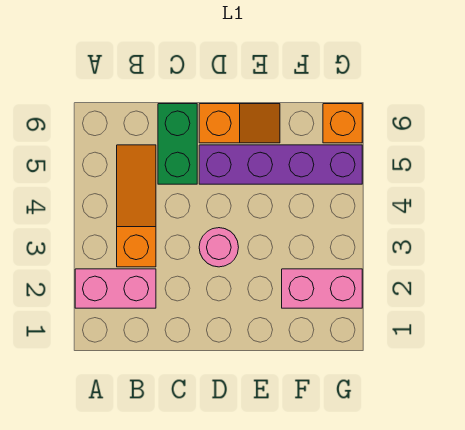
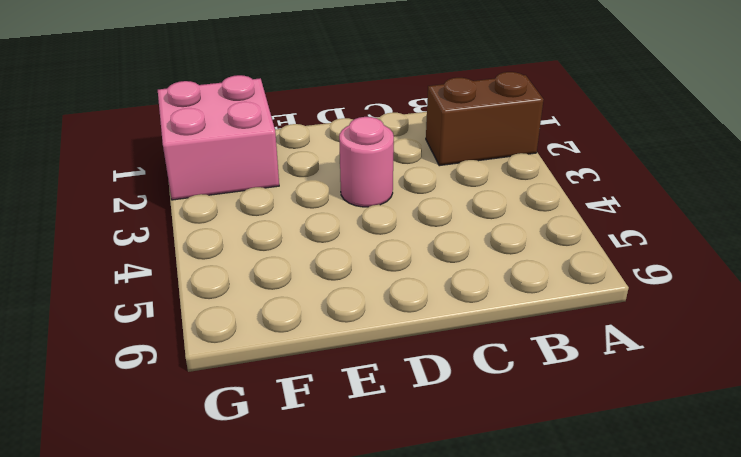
brown 1x2 brick [426,72,544,166] -> pink 1x2 brick [75,269,156,308]
pink 2x2 brick [158,75,279,200] -> pink 1x2 brick [282,269,362,308]
none -> orange 1x3 slope [117,145,156,267]
none -> green 1x2 brick [158,104,197,184]

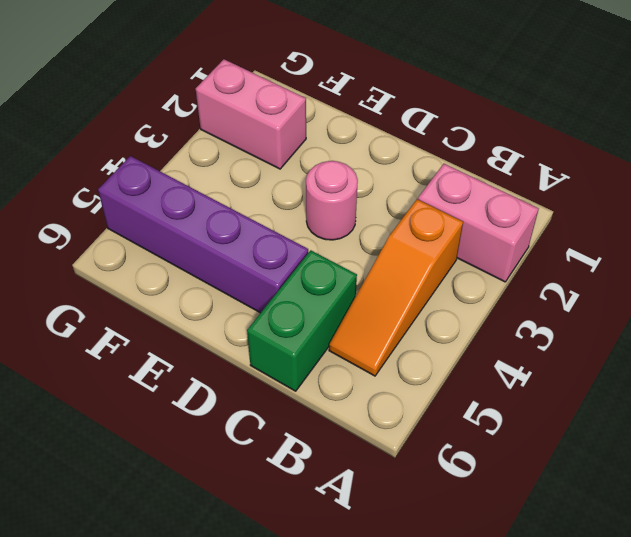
none -> orange 1x2 slope [199,104,280,143]
none -> orange 1x1 brick [323,104,362,143]

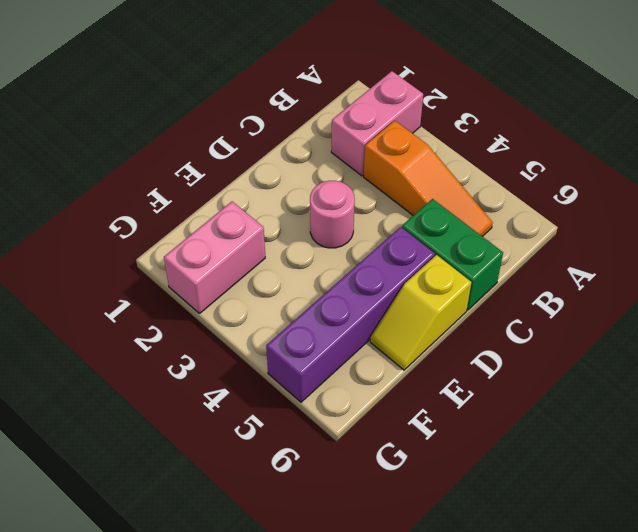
yellow 1x2 slope [370,255,471,370] -> orange 1x2 slope [199,104,280,143]
none -> orange 1x1 brick [323,104,362,143]

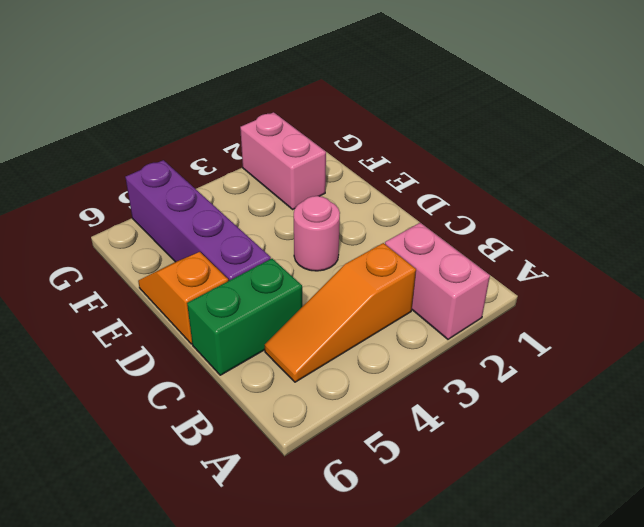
none -> orange 1x1 brick [323,104,362,143]

